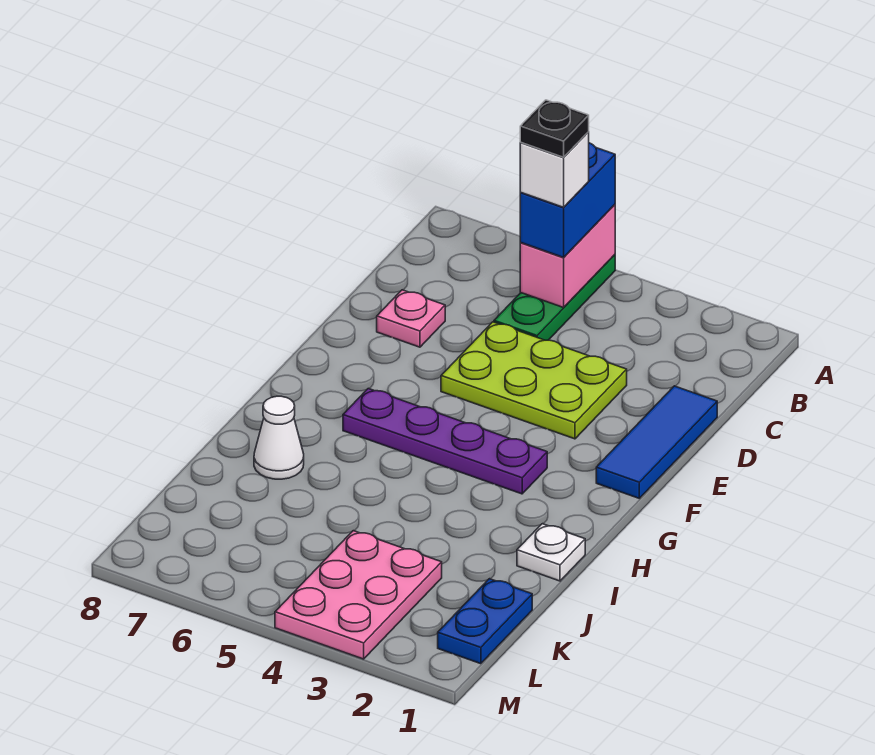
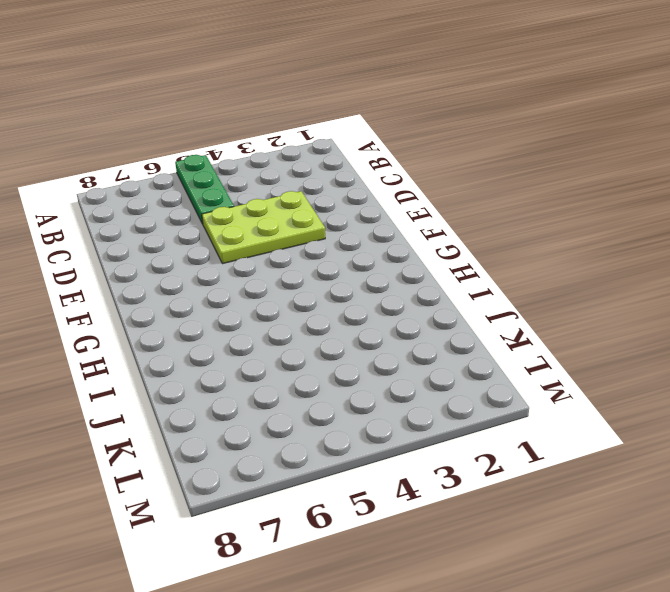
none -> blue 1x3 tile [596,386,717,498]
none -> pink 1x1 plate [377,290,445,347]
none -> purple 1x4 plate [343,389,547,494]

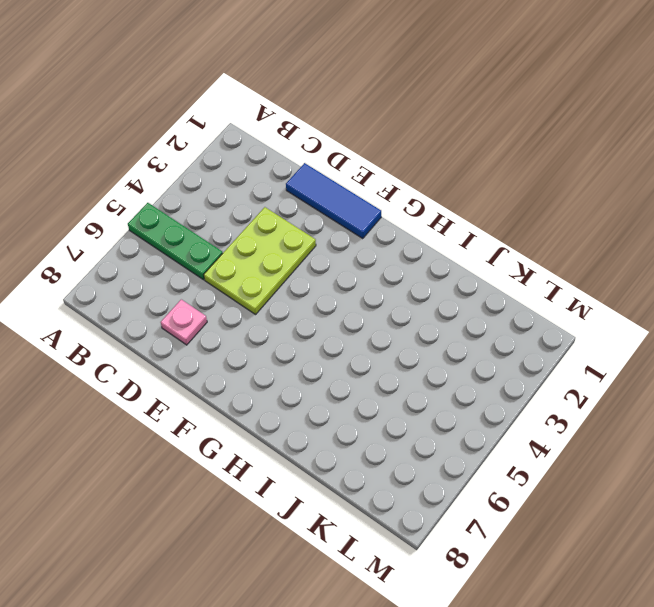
none -> purple 1x4 plate [343,389,547,494]
none -> white 1x1 plate [517,524,585,581]
none -> white 1x1 cone [254,396,304,479]

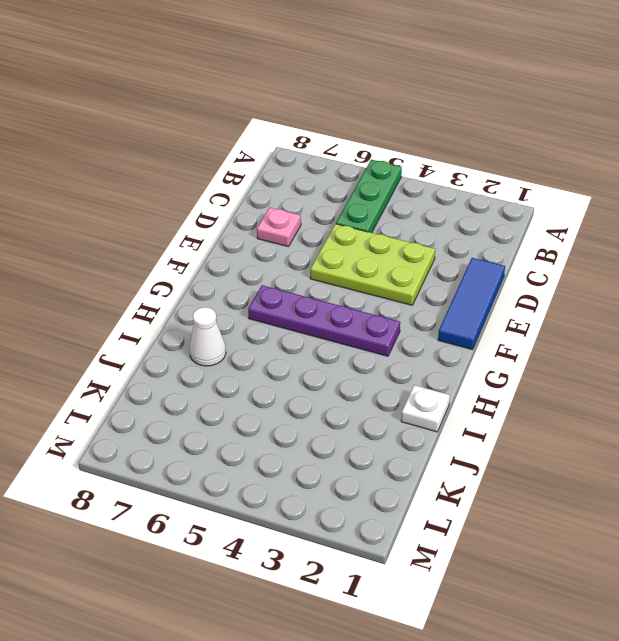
none -> blue 1x2 plate [438,579,532,664]
none -> pink 2x3 plate [275,531,442,659]
none -> pink 1x2 brick [520,205,615,308]

